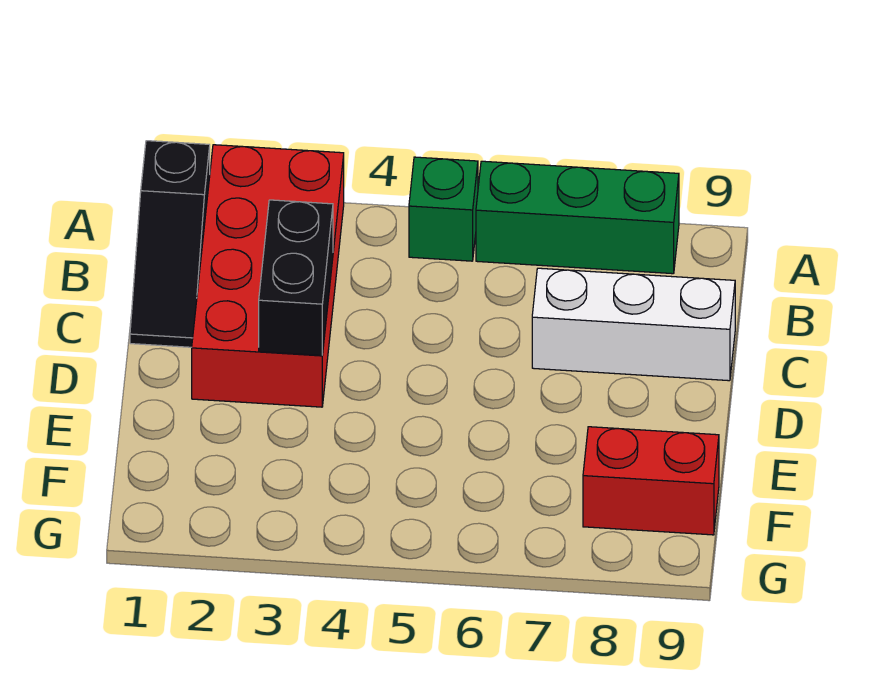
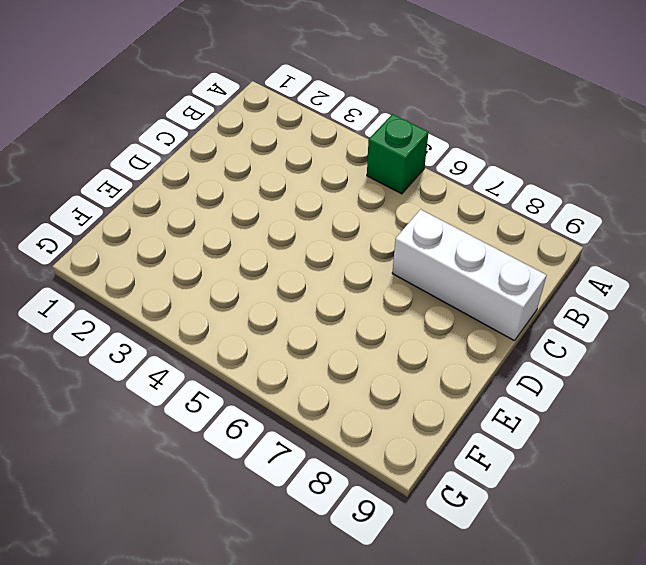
none -> black 1x3 slope [130,141,210,347]
none -> red 2x4 brick [192,145,344,407]

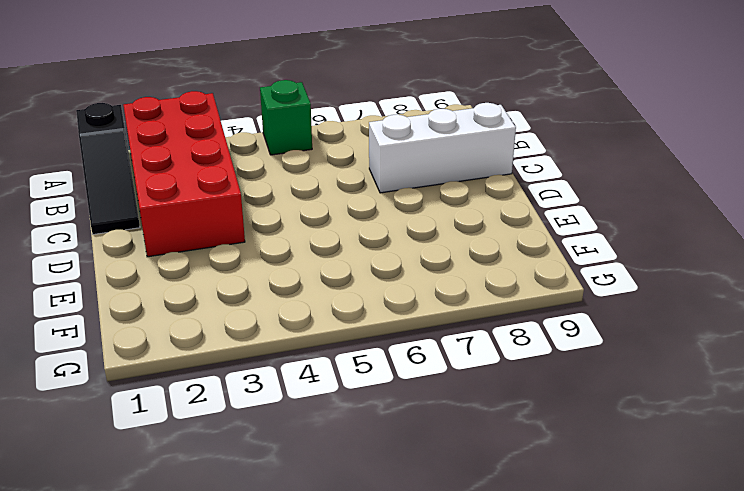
none -> green 1x3 brick [476,161,679,274]
none -> red 1x2 brick [583,427,719,535]

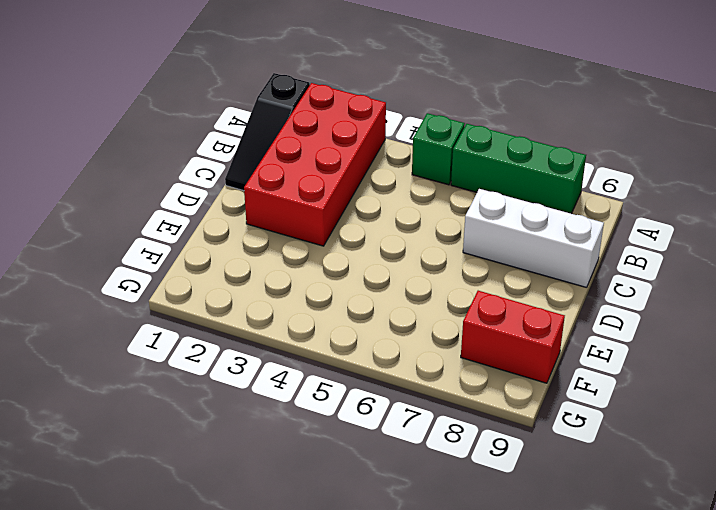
none -> black 1x2 brick [259,200,333,355]

